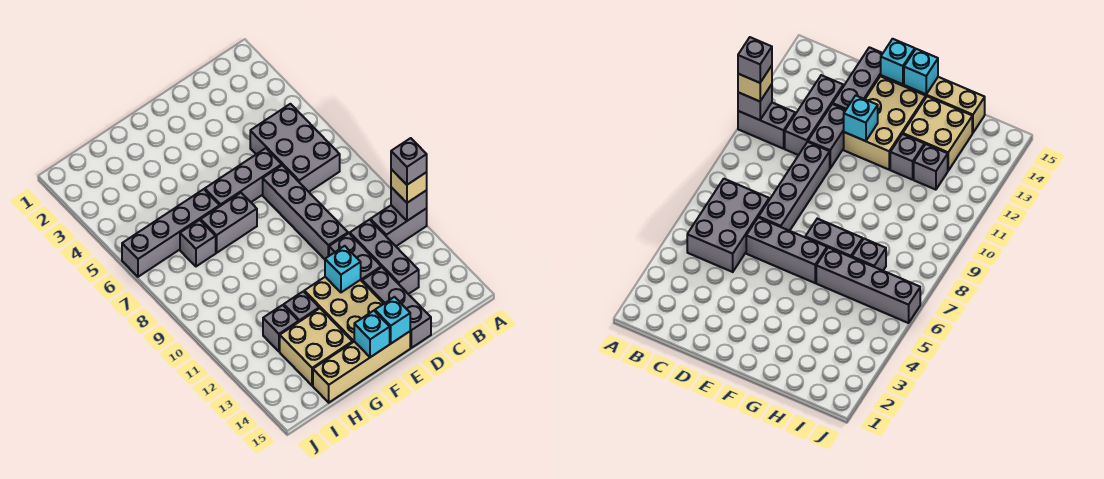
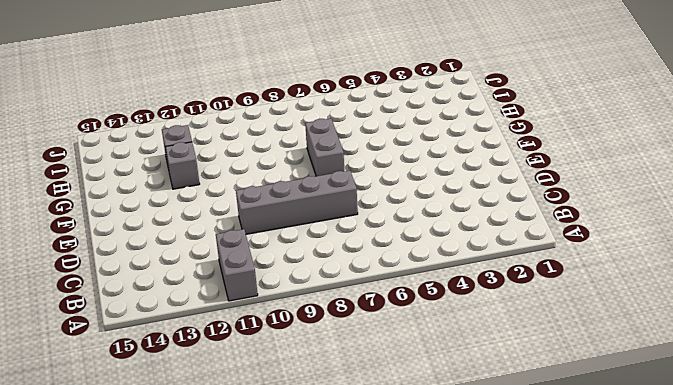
none -> grey 2x3 brick [250,104,340,192]
none -> grey 1x3 brick [350,220,419,294]
none -> grey 1x3 brick [205,148,282,206]

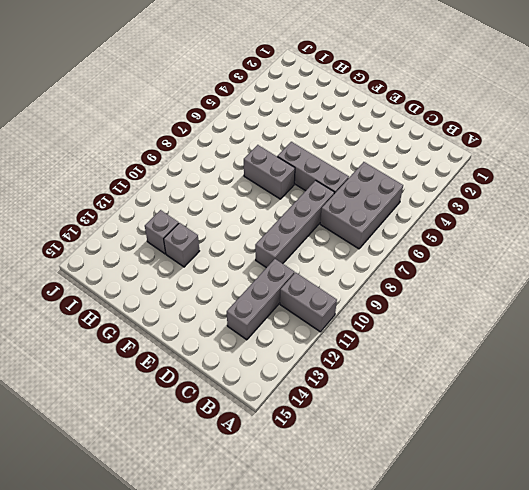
none -> grey 1x2 brick [329,233,381,281]
none -> grey 1x3 brick [362,267,431,348]
none -> tan 2x3 brick [304,277,384,343]

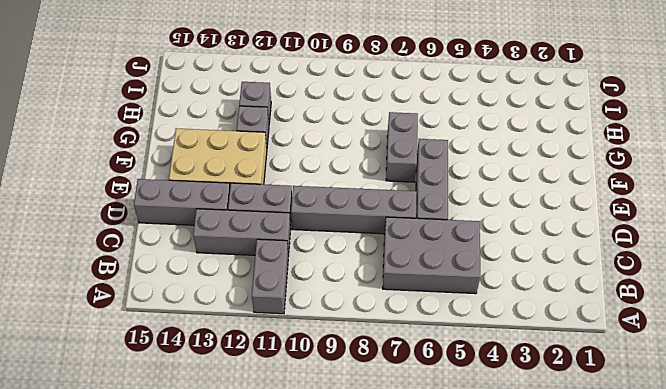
none -> tan 1x4 brick [313,331,410,403]
none -> grey 1x4 brick [122,189,220,277]
none -> tan 2x2 brick [280,308,352,386]

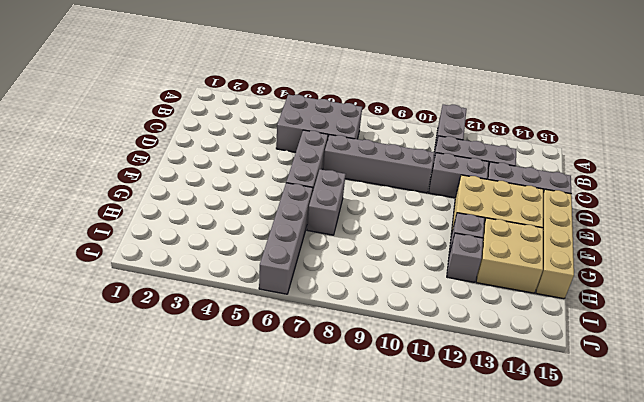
none -> grey 1x1 brick [180,220,216,266]
none -> grey 1x1 brick [391,187,427,221]
none -> cyan 1x1 brick [325,246,361,292]

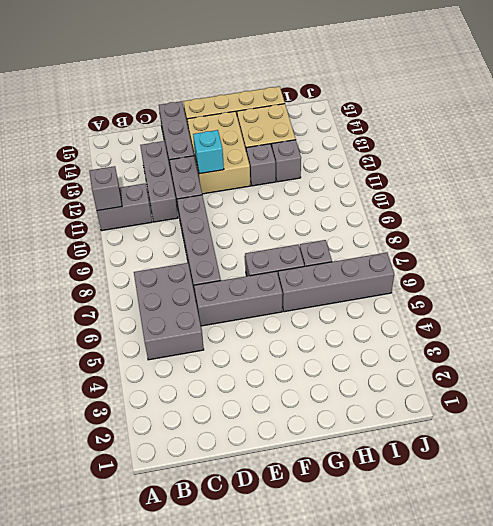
none -> cyan 1x1 brick [375,297,410,343]
none -> cyan 1x1 brick [354,311,390,357]
none -> tan 1x1 brick [391,169,427,203]

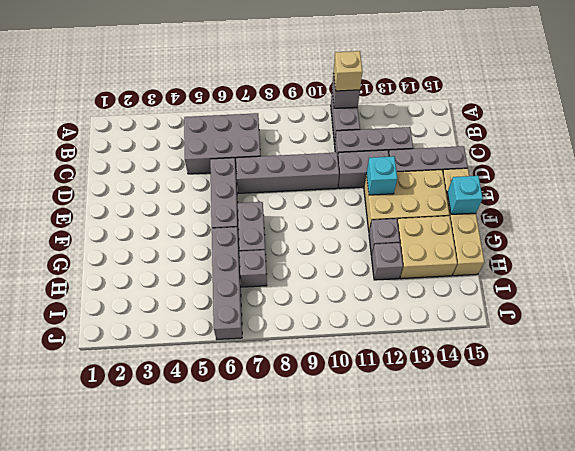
none -> cyan 1x1 brick [375,297,410,343]
none -> grey 1x1 brick [391,138,427,185]

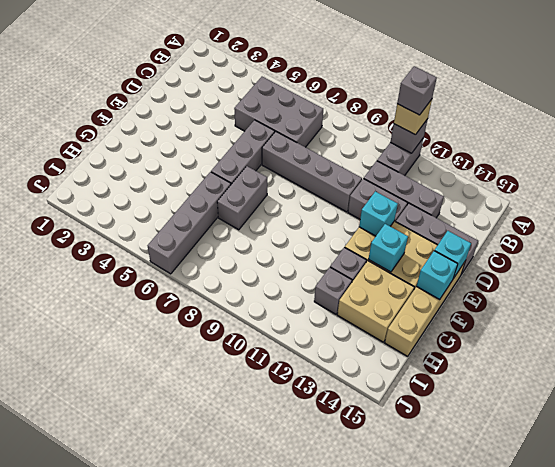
cyan 1x1 brick [369,224,408,272] -> none
none -> grey 1x1 brick [180,220,216,266]

